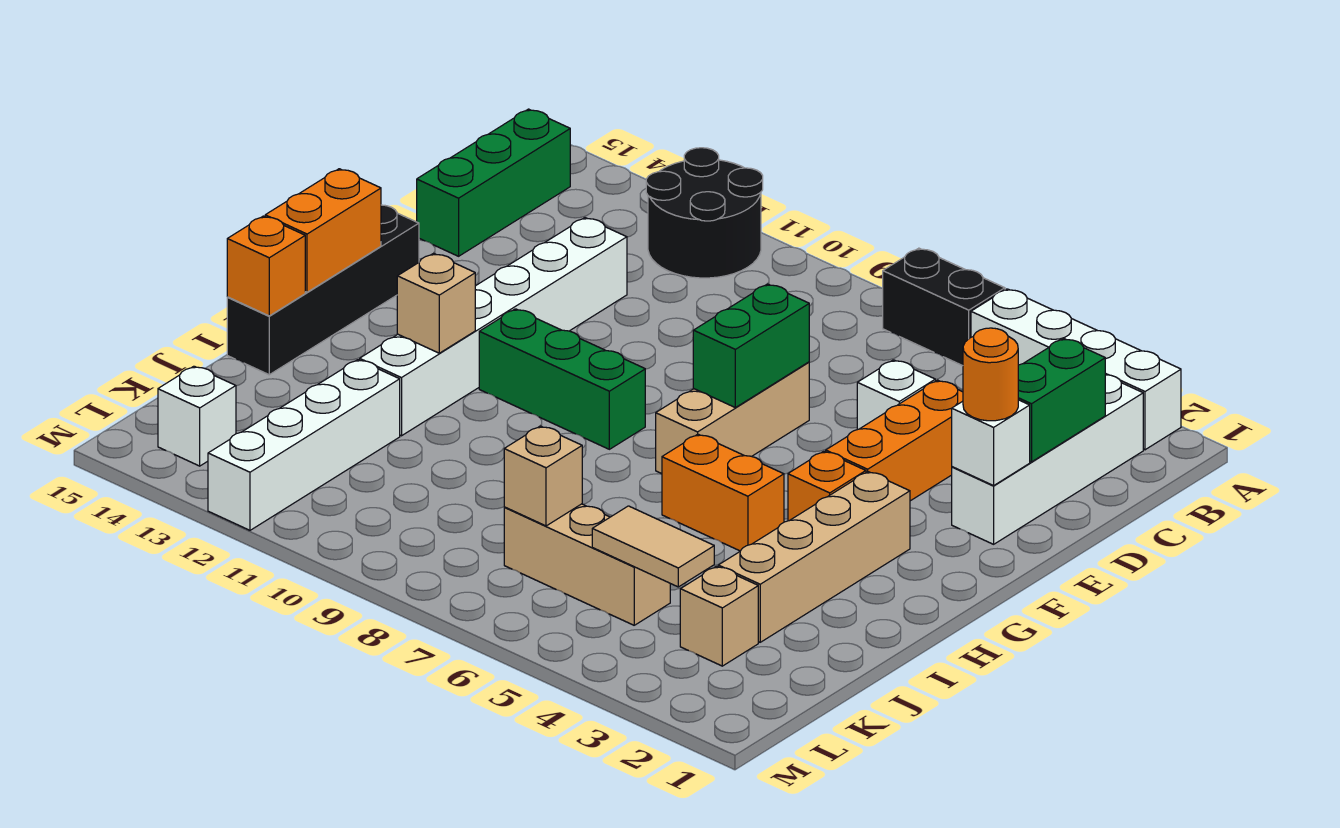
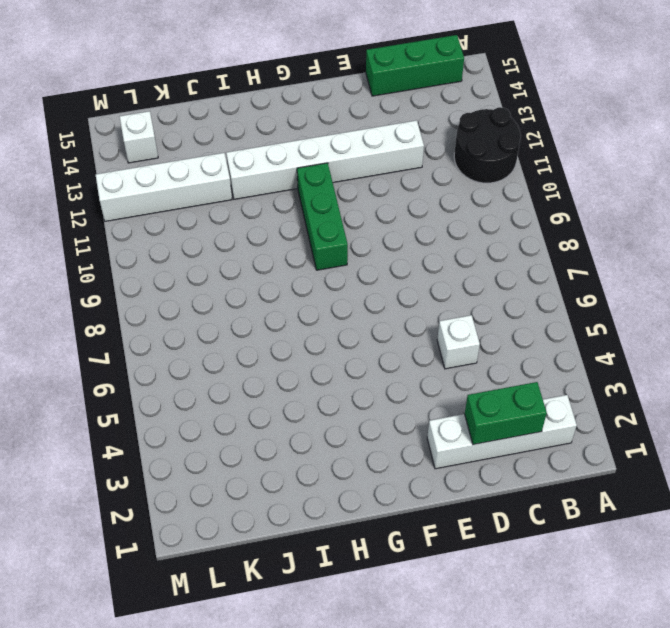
none -> white 1x4 brick [971,289,1181,450]
none -> black 1x2 brick [883,248,1005,366]
none -> orange 1x3 brick [826,380,963,501]

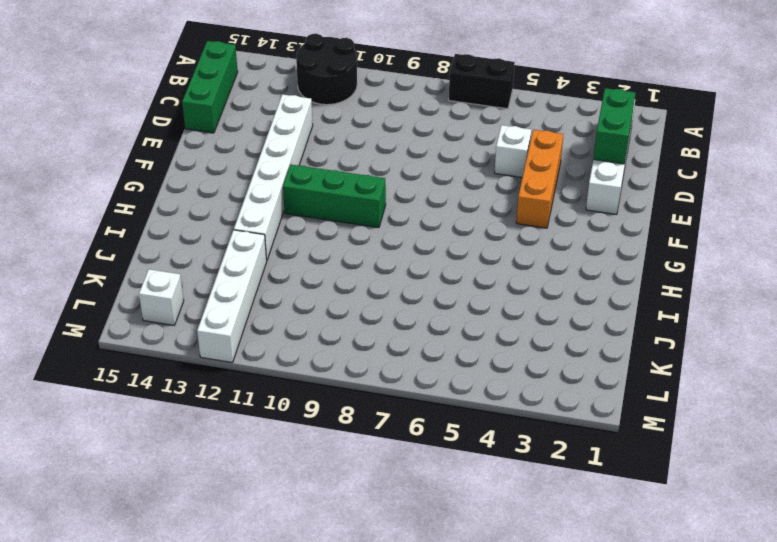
none -> white 1x4 brick [971,289,1181,450]
none -> tan 1x3 brick [656,362,809,474]
none -> black 1x4 brick [227,205,419,375]

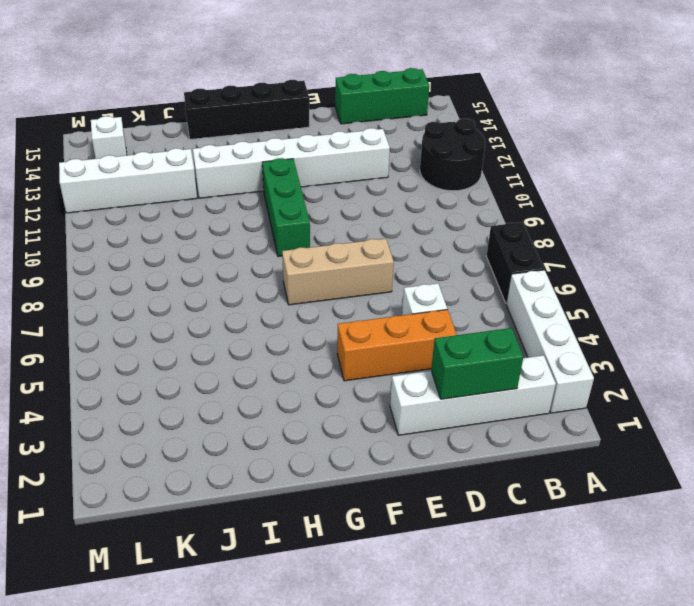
none -> tan 1x4 brick [718,472,910,642]
none -> orange 1x1 brick [788,451,866,521]
none -> orange 1x2 brick [662,434,784,551]

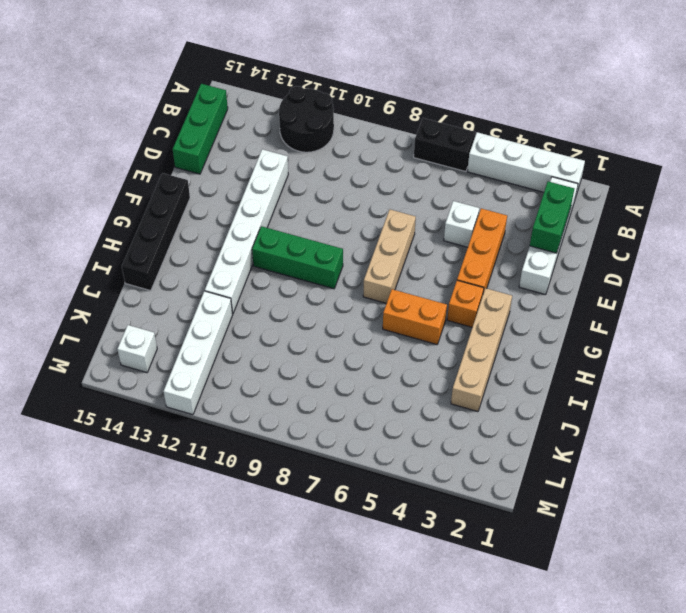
none -> tan 1x1 brick [680,566,758,666]
none -> tan 1x3 brick [504,504,670,625]
none -> white 1x1 brick [952,400,1030,486]

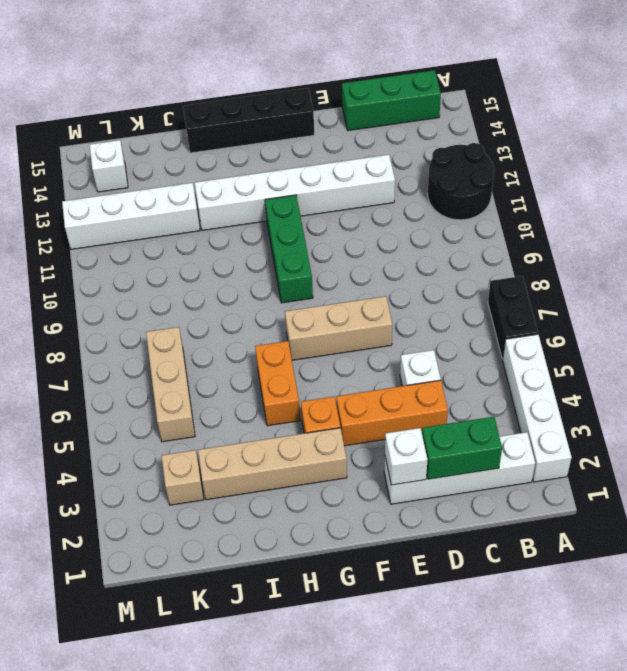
none -> green 1x2 brick [693,284,809,408]
none -> orange 1x2 brick [265,169,381,292]
none -> tan 1x1 brick [397,253,475,353]

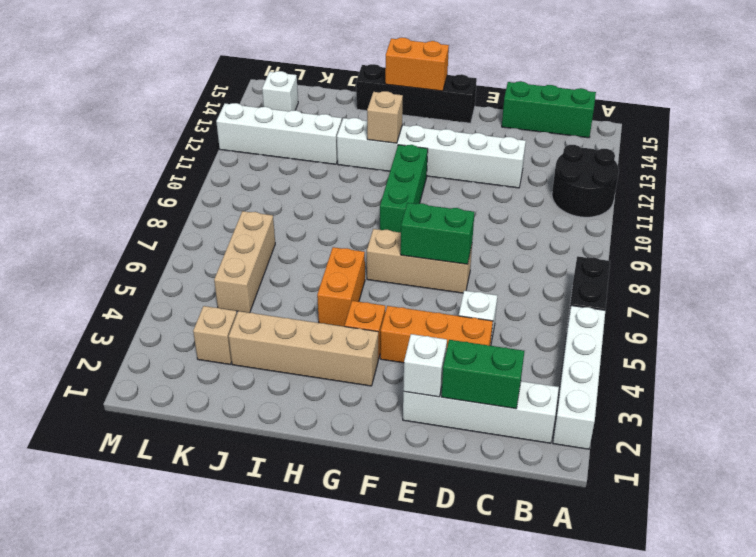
none -> orange 1x1 brick [227,216,305,316]
none -> tan 1x2 tile [592,506,714,587]
none -> tan 1x1 brick [504,426,582,526]

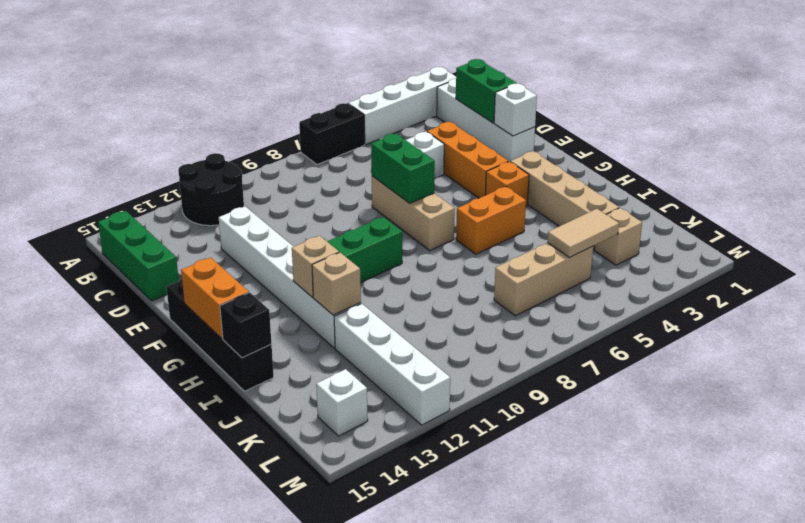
tan 1x1 brick [312,252,361,315] -> tan 1x1 brick moved to [504,426,582,526]
black 1x1 brick [220,292,271,358] -> orange 1x1 brick [227,216,305,316]
none -> orange 1x1 round brick [963,328,1018,421]

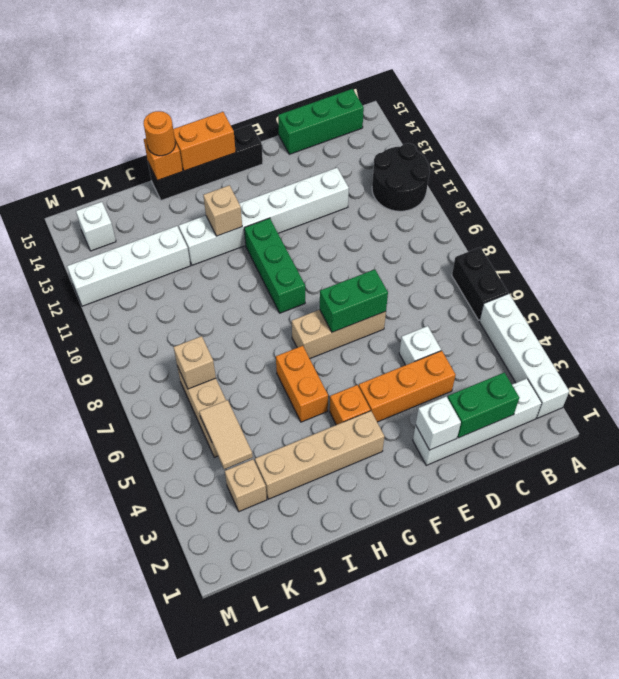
orange 1x1 round brick [144,111,175,156] -> orange 1x1 round brick moved to [963,328,1018,421]

